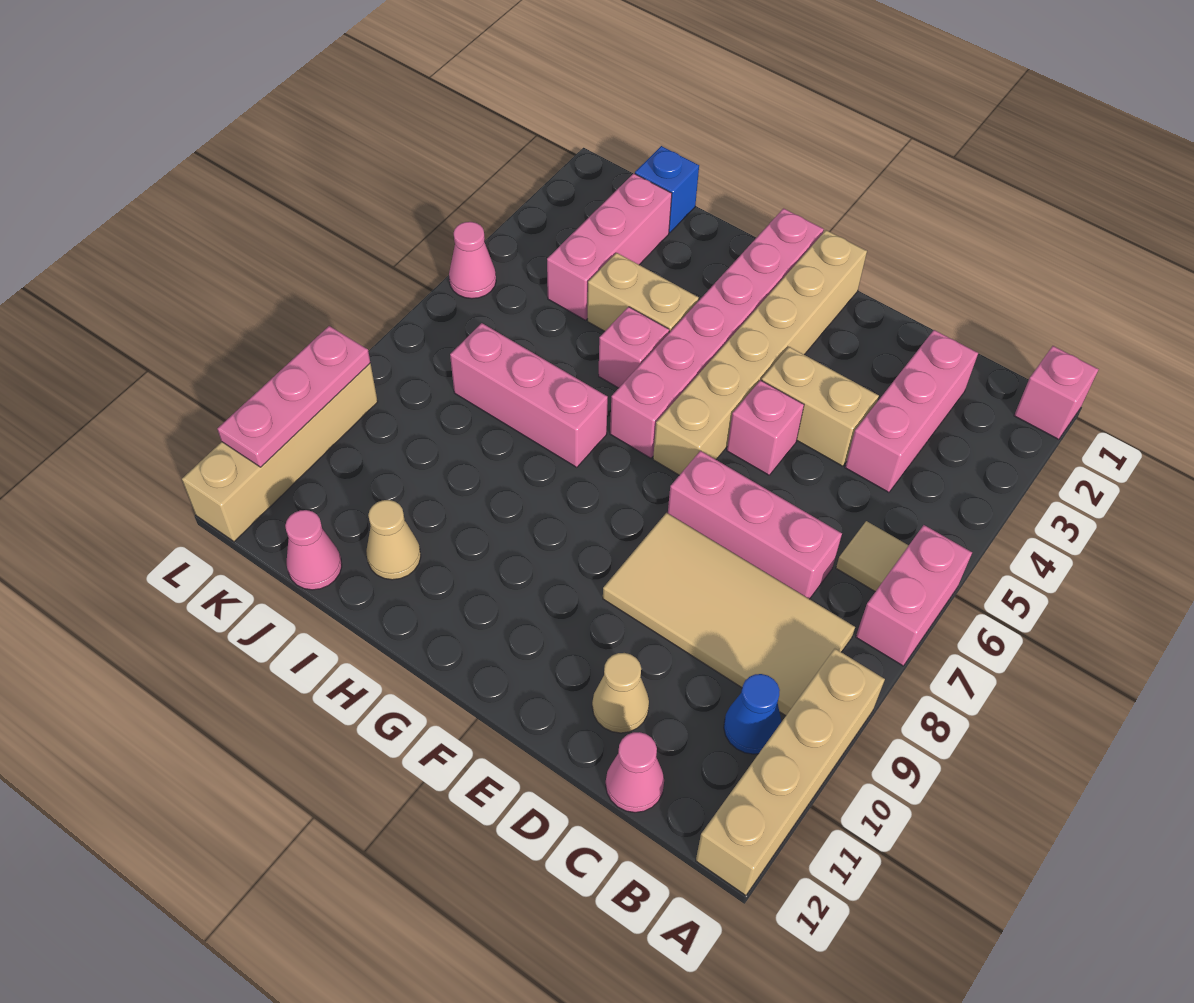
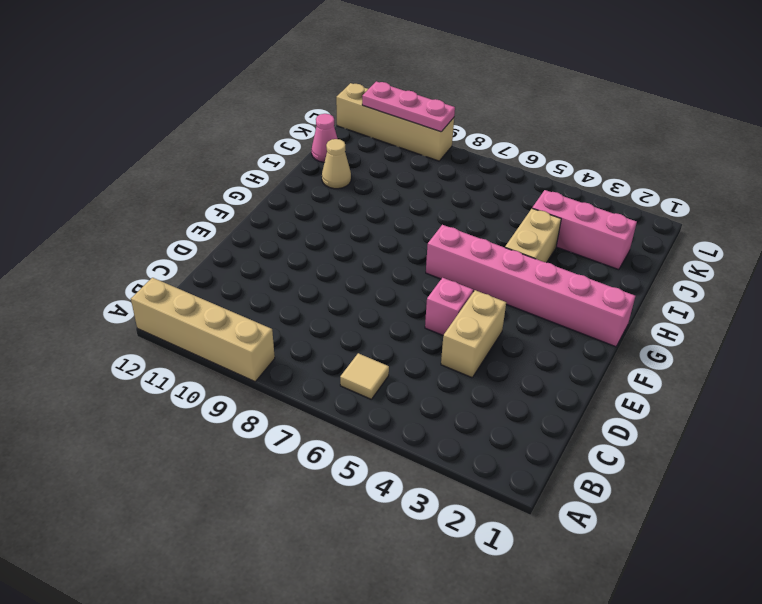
none -> pink 1x1 brick [1014,346,1099,440]
none -> pink 1x2 brick [856,525,972,666]
none -> tan 2x4 tile [603,513,855,716]

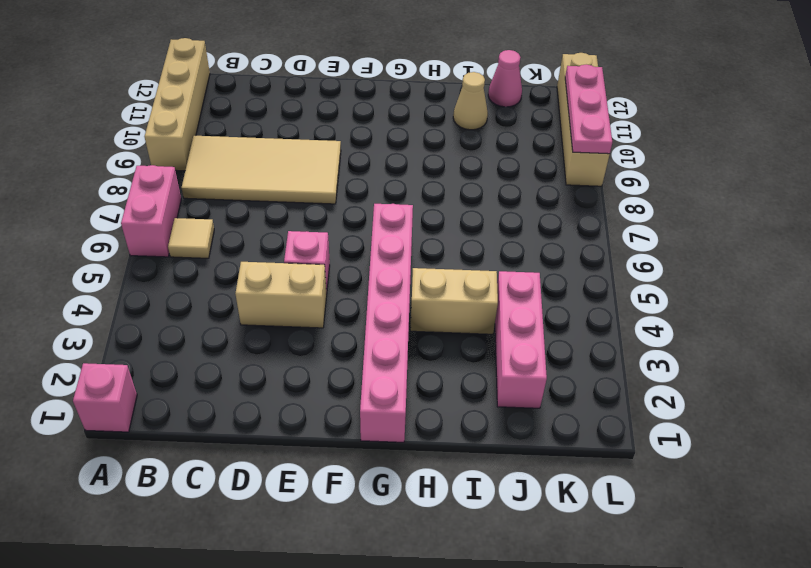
none -> blue 1x1 cone [724,674,782,754]
none -> pink 1x3 brick [845,330,978,492]
none -> pink 1x3 brick [668,451,842,599]

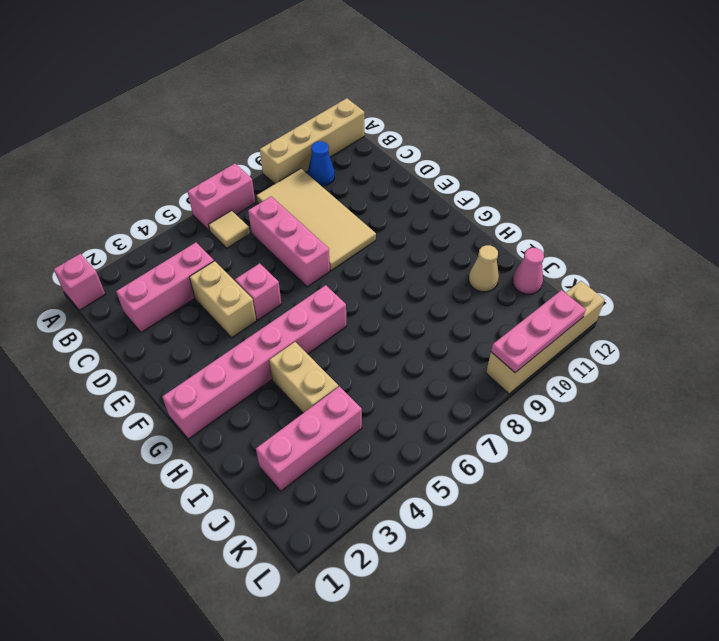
none -> pink 1x1 cone [606,732,664,812]
none -> tan 1x1 cone [592,653,649,733]
none -> tan 1x6 brick [653,230,867,475]

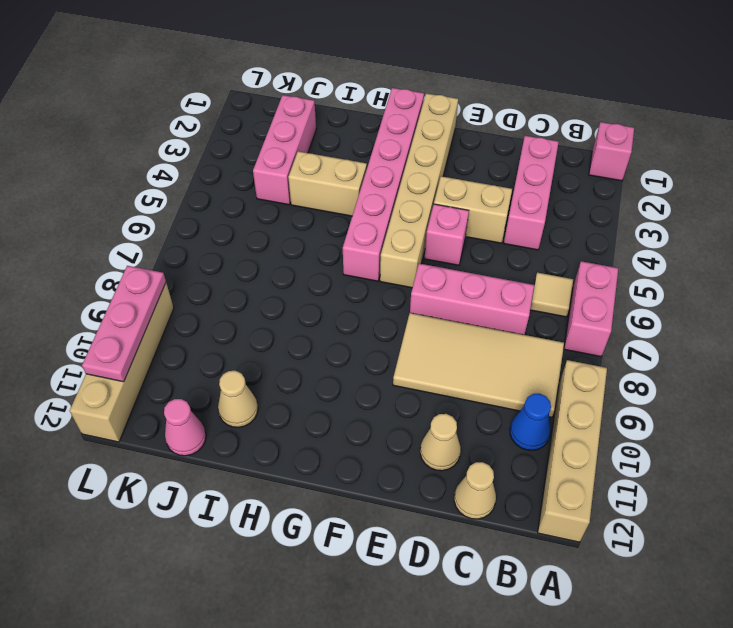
tan 1x1 cone [454,462,496,519] -> pink 1x1 cone [606,732,664,812]
none -> pink 1x1 brick [599,307,669,388]
none -> pink 1x3 brick [450,323,608,467]
none -> blue 1x1 brick [635,146,699,233]

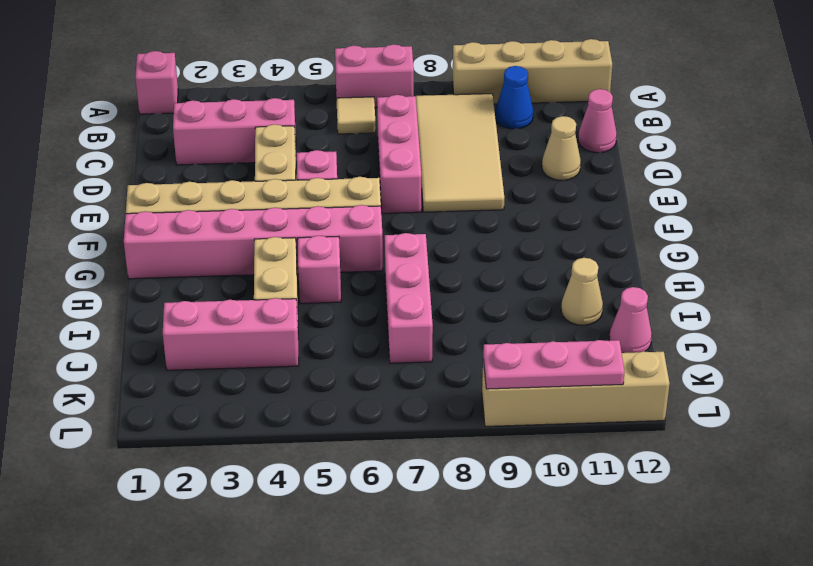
none -> blue 1x1 brick [635,146,699,233]
none -> pink 1x1 cone [449,222,496,299]

